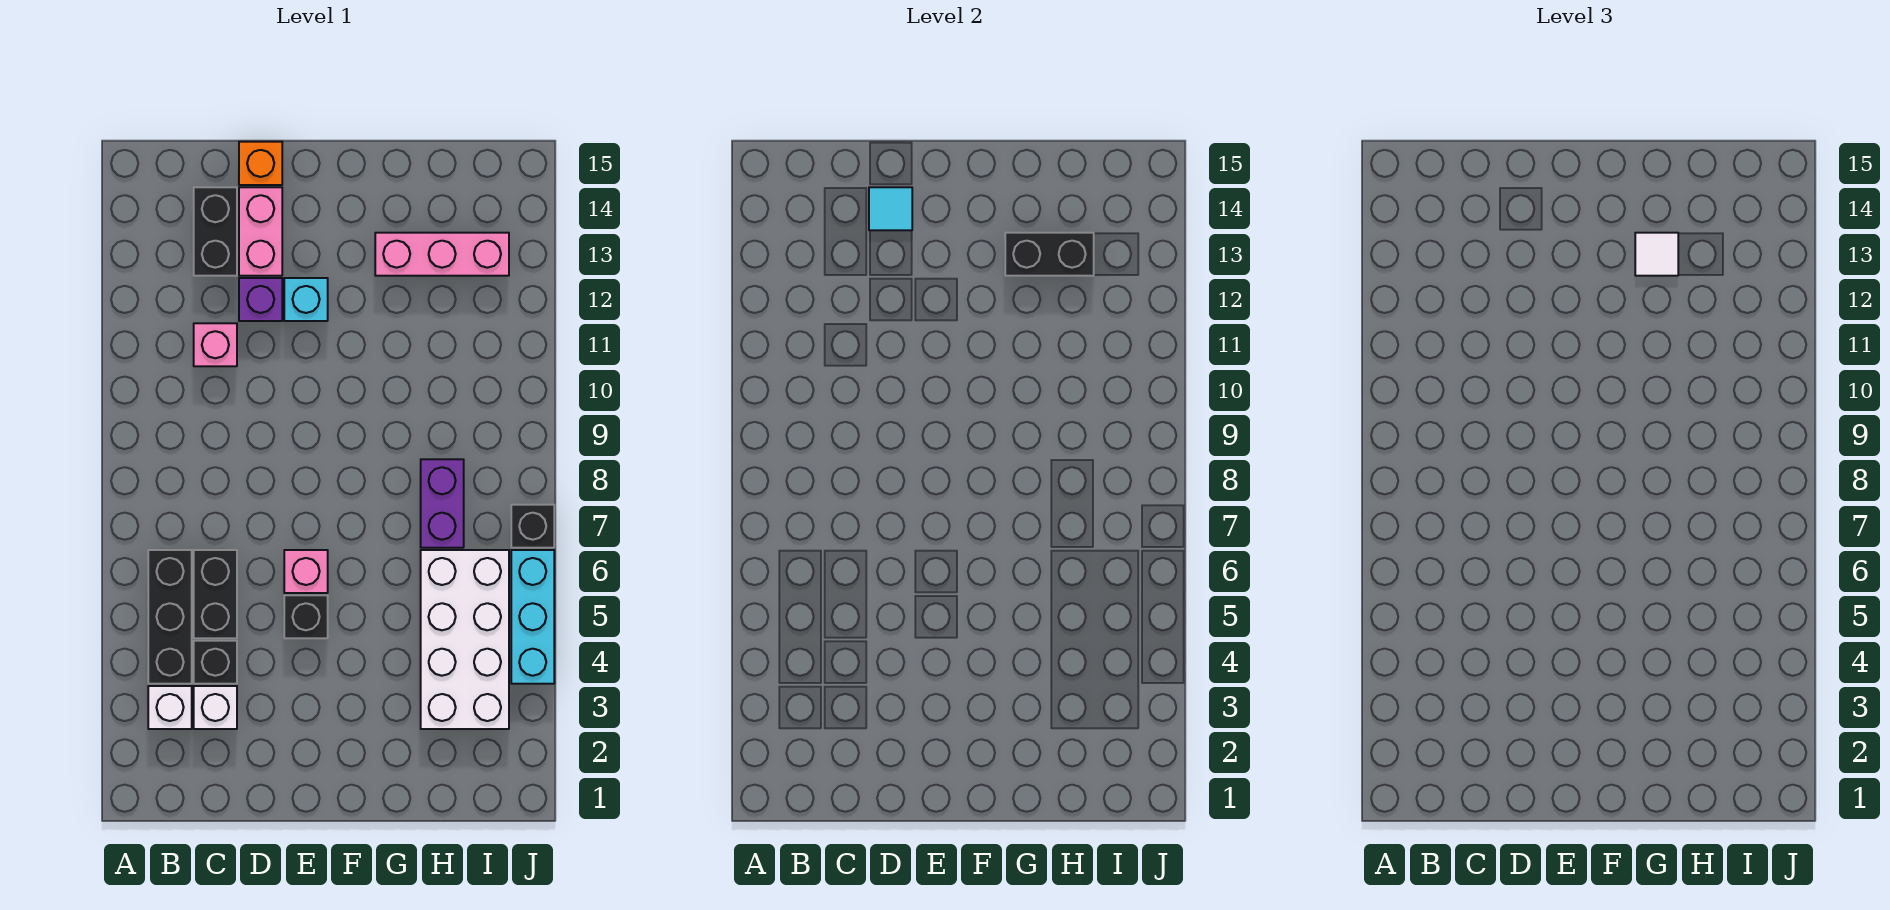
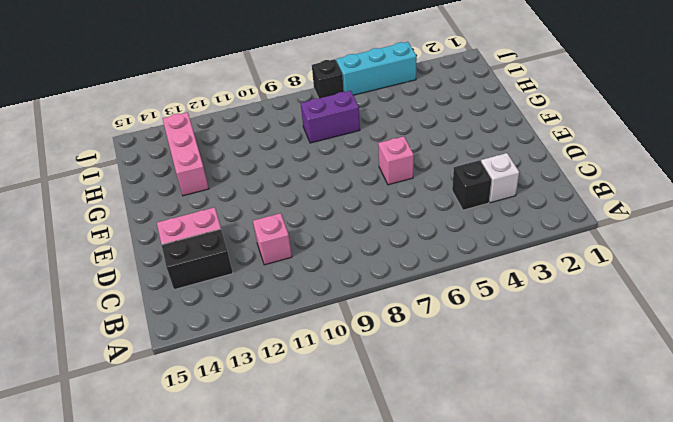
none -> white 1x1 brick [148,686,192,729]
none -> black 1x3 brick [148,550,192,684]
none -> black 1x2 brick [194,550,237,638]

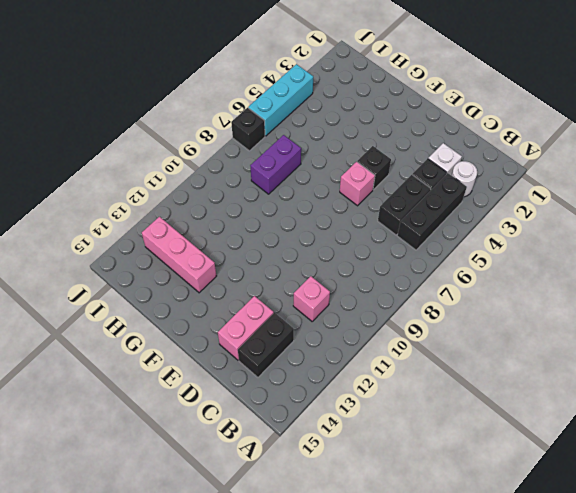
white 1x1 round brick [452,161,477,197] -> white 1x1 brick [148,686,192,729]
none -> purple 1x1 brick [239,278,282,321]
none -> orange 1x1 brick [239,142,282,185]
none -> cyan 1x1 brick [284,278,328,321]

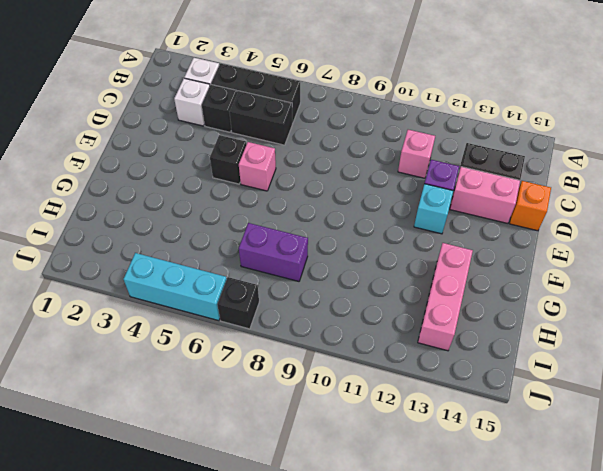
none -> white 2x4 brick [421,550,509,729]
none -> cyan 1x1 tile [869,187,912,230]
none -> black 1x2 brick [1005,233,1094,276]

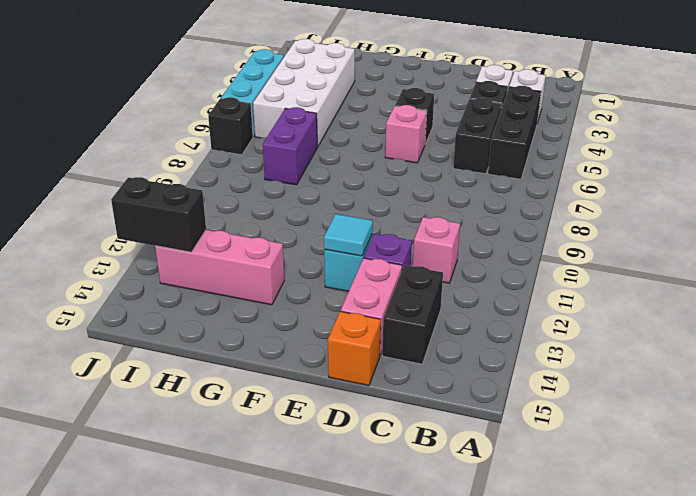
cyan 1x1 tile [324,214,373,256] -> cyan 1x1 tile moved to [869,187,912,230]
black 1x2 brick [111,177,206,252] -> black 1x2 brick moved to [1005,233,1094,276]
none -> white 1x1 tile [1635,233,1678,276]

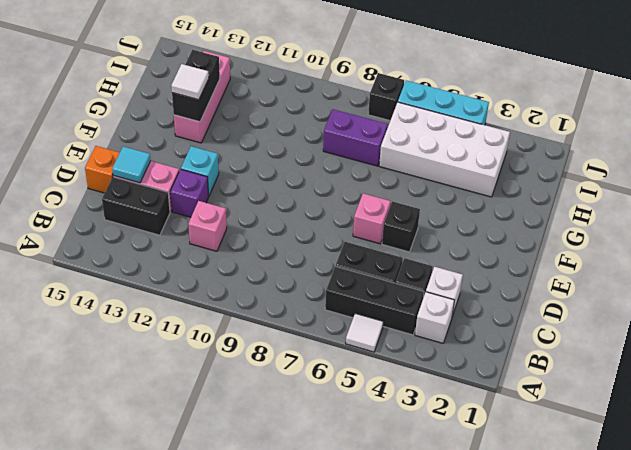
white 1x1 tile [346,313,383,352] -> none

